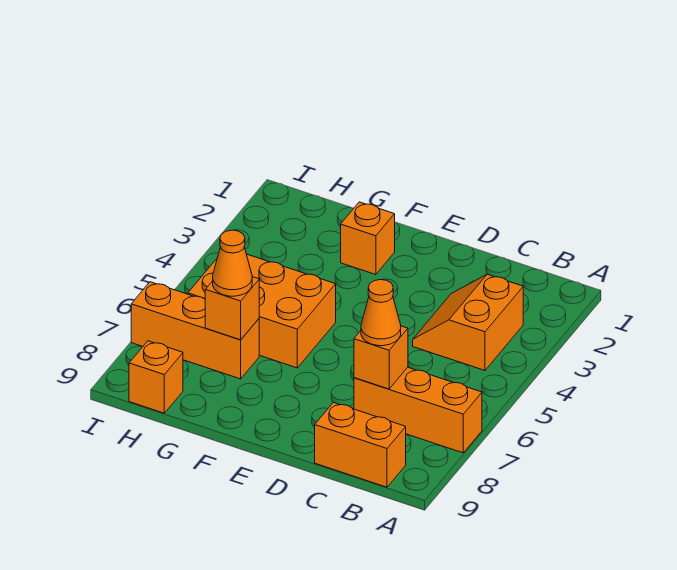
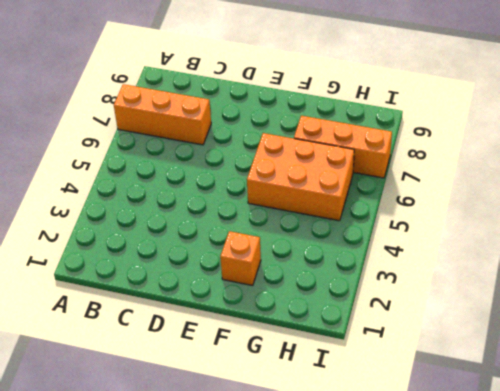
none -> orange 2x2 slope [413,274,523,370]
none -> orange 1x2 brick [315,403,406,487]

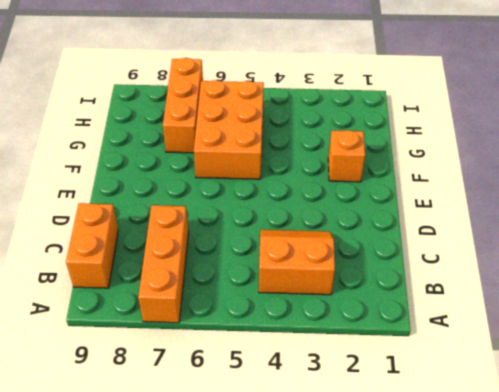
none -> orange 1x1 brick [129,341,183,413]
none -> orange 1x1 brick [354,326,408,389]

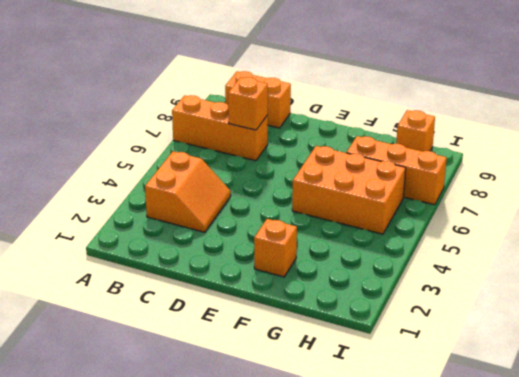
none -> orange 1x1 brick [205,277,259,340]
none -> orange 1x1 cone [361,280,401,346]

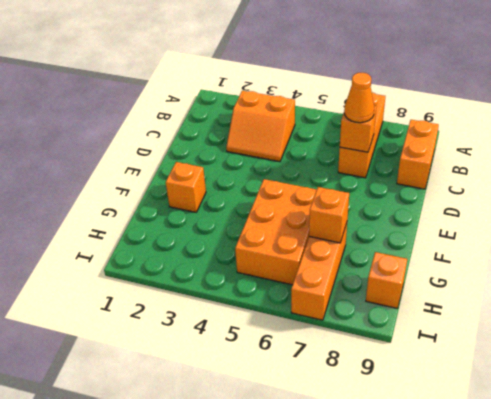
none -> orange 1x1 cone [213,230,252,296]

